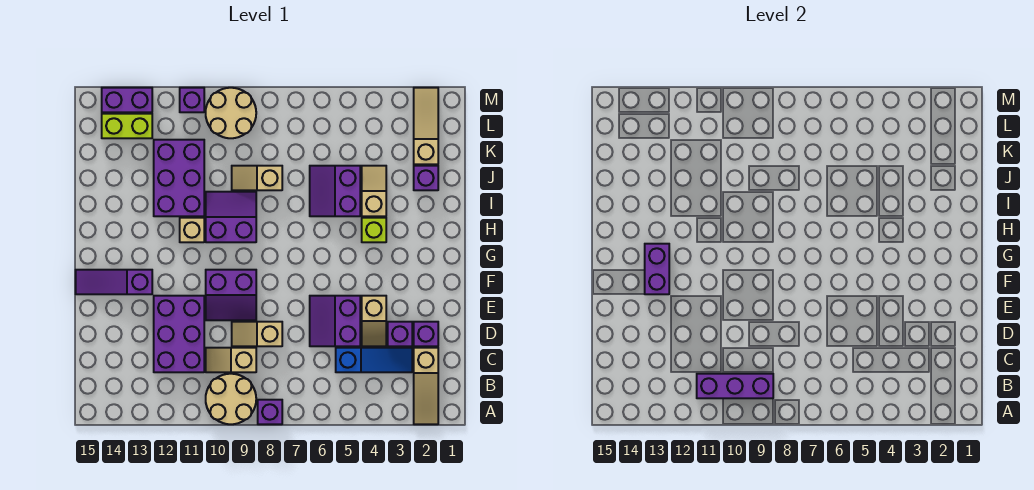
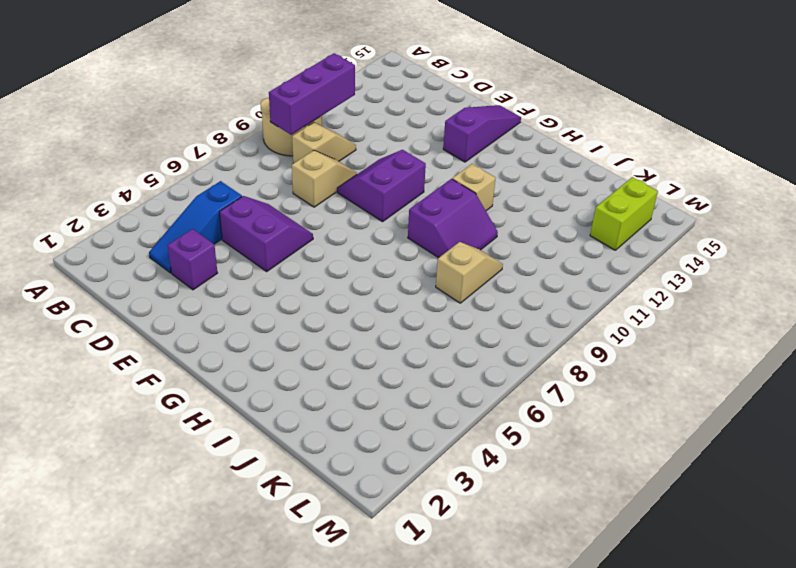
none -> tan 1x3 slope [414,348,438,424]
none -> purple 1x1 brick [258,400,282,424]
none -> purple 2x3 brick [154,296,204,372]

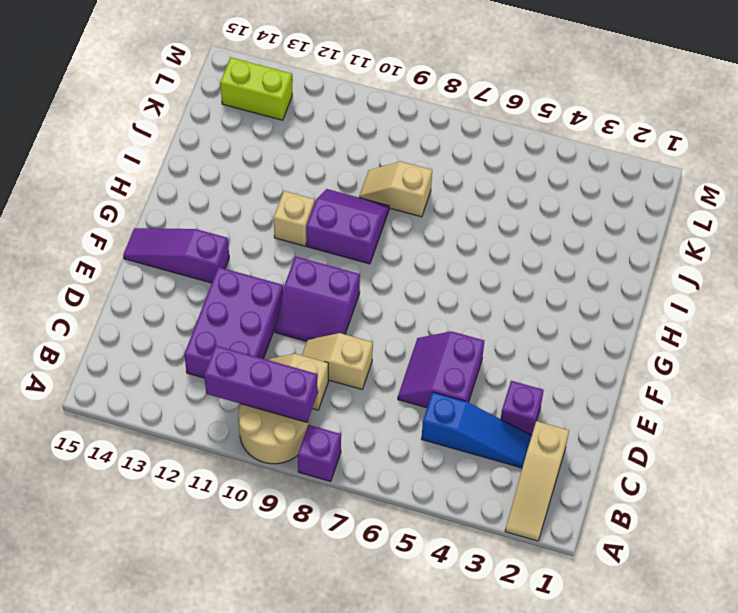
none -> purple 1x1 brick [414,322,438,346]
none -> tan 1x2 slope [362,296,386,346]
none -> lime 1x1 brick [362,218,386,242]

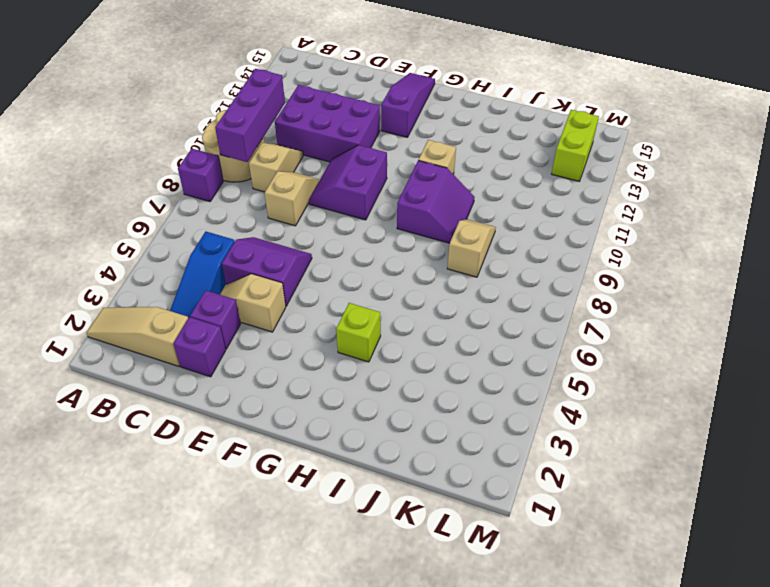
none -> tan 1x2 slope [362,166,386,216]
none -> purple 2x2 slope [310,166,360,216]
none -> purple 2x3 brick [154,140,204,216]

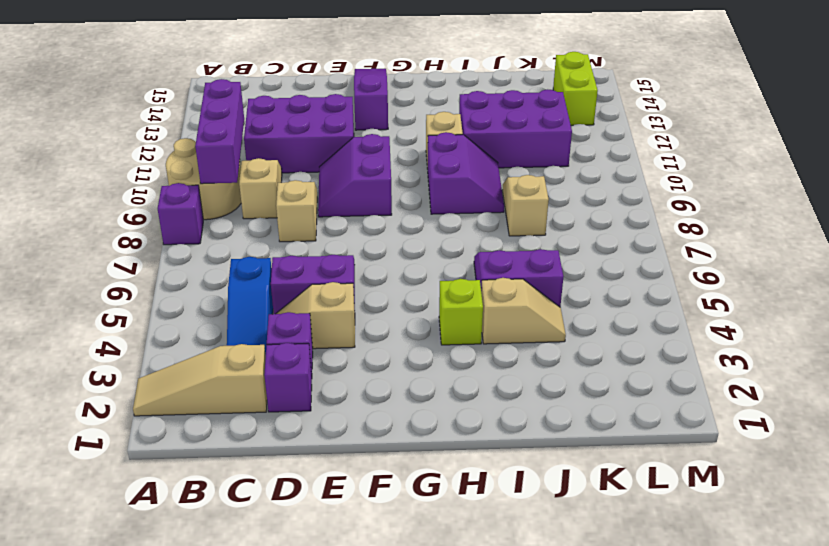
none -> purple 1x1 brick [414,166,438,190]
none -> tan 1x3 slope [414,88,438,164]
none -> tan 2x2 round brick [206,88,256,138]

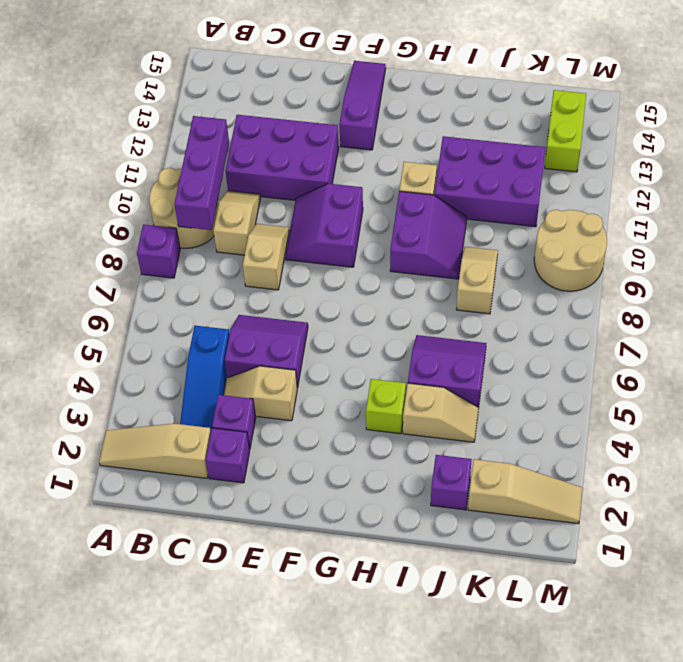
none -> purple 1x1 brick [180,88,204,112]
none -> purple 1x2 brick [102,88,152,112]
none -> purple 1x2 brick [645,244,669,294]

